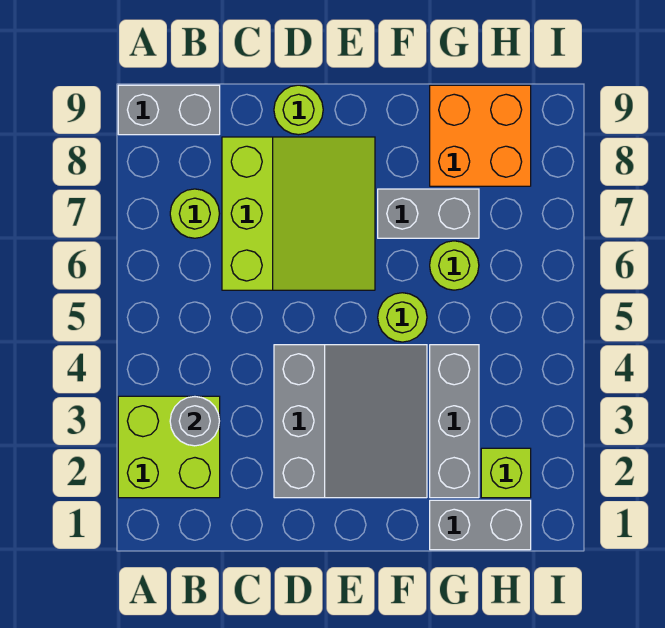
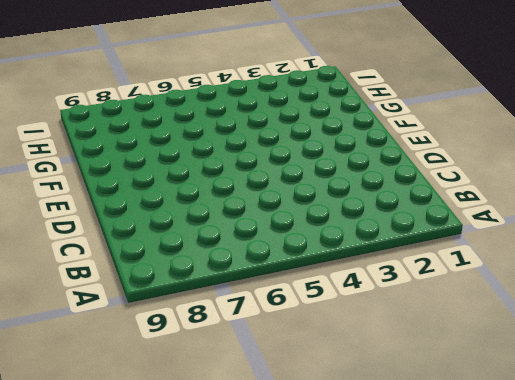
none -> lime 2x2 brick [118,396,220,498]
none -> grey 1x2 brick [118,85,220,135]
none -> lime 1x1 round brick [170,189,220,238]

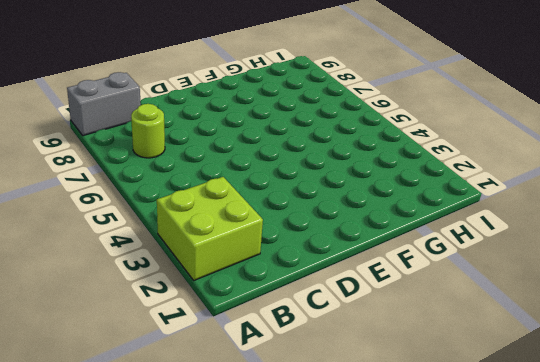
none -> lime 3x3 slope [222,137,375,290]
none -> grey 3x3 slope [274,345,427,498]
none -> lime 1x1 round brick [274,85,323,135]

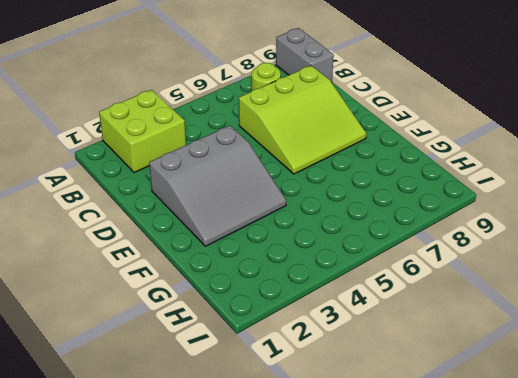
none -> lime 1x1 round brick [274,85,323,135]
none -> lime 1x1 round brick [378,293,427,342]
none -> grey 1x2 brick [378,189,479,238]

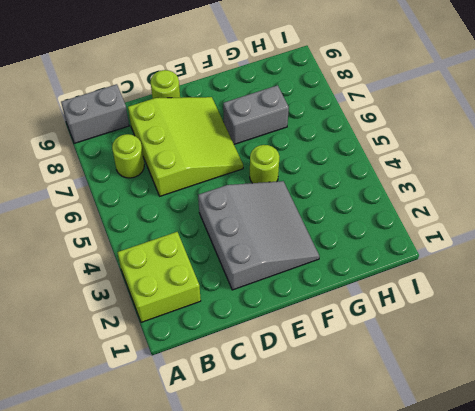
none -> grey 1x2 brick [430,500,531,550]
none -> grey 1x3 brick [430,345,479,498]
none -> lime 1x1 round brick [430,241,479,290]

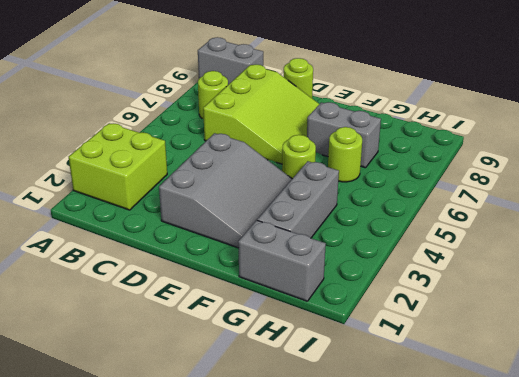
none -> orange 2x2 brick [430,85,531,186]
none -> lime 1x1 brick [481,448,531,498]
none -> grey 1x1 round brick [170,396,220,446]

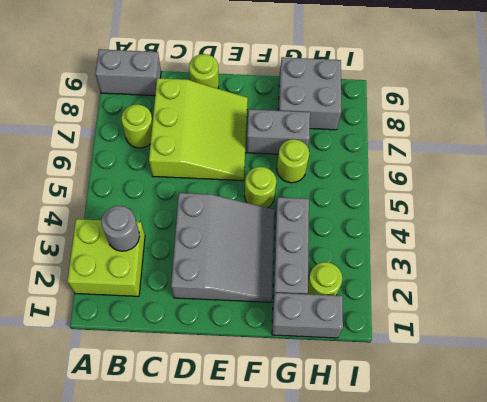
grey 2x2 brick [278,57,341,130] -> orange 2x2 brick [430,85,531,186]
lime 1x1 round brick [308,262,342,296] -> lime 1x1 brick [481,448,531,498]

